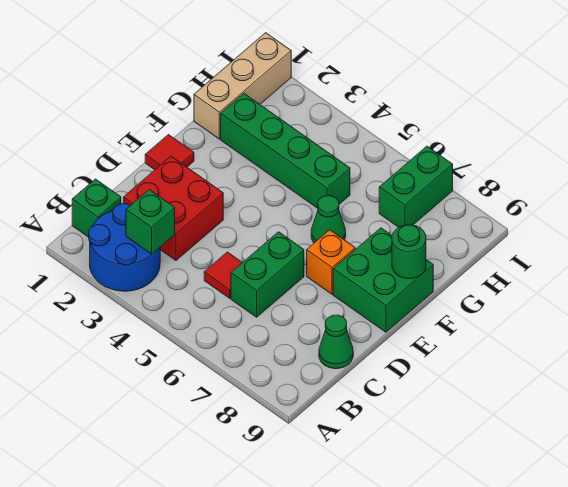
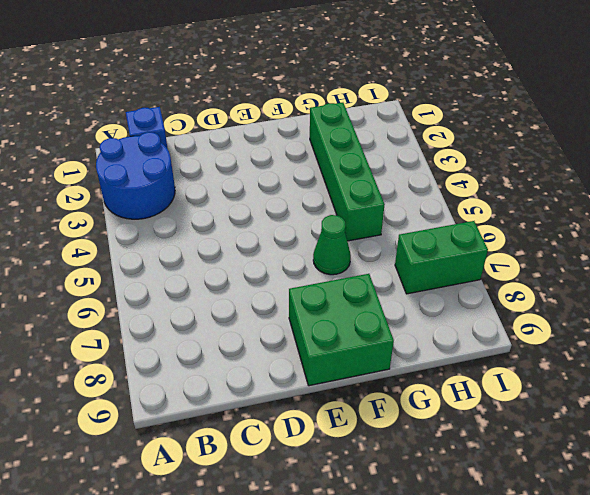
blue 1x1 brick [126,107,168,149] -> green 1x1 brick [72,179,121,237]
none -> red 2x2 brick [124,156,223,260]
none -> red 1x1 tile [204,252,242,298]
none -> green 1x2 brick [231,232,304,317]

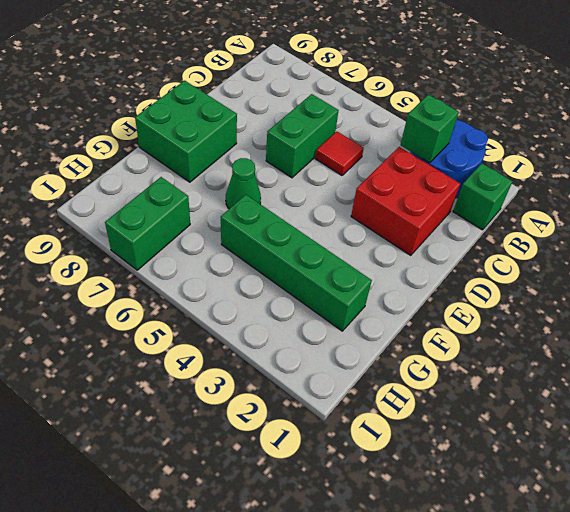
none -> green 1x1 cone [319,315,353,369]
none -> red 1x1 tile [145,135,194,170]
none -> orange 1x1 brick [307,230,355,294]

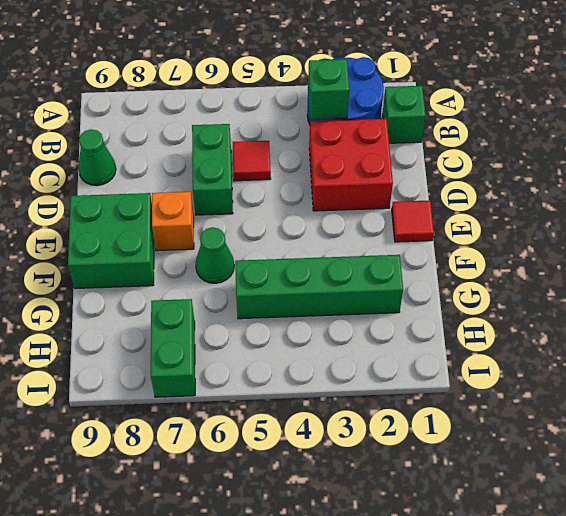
none -> tan 1x3 brick [194,33,291,139]
none -> green 1x1 round brick [392,225,426,279]

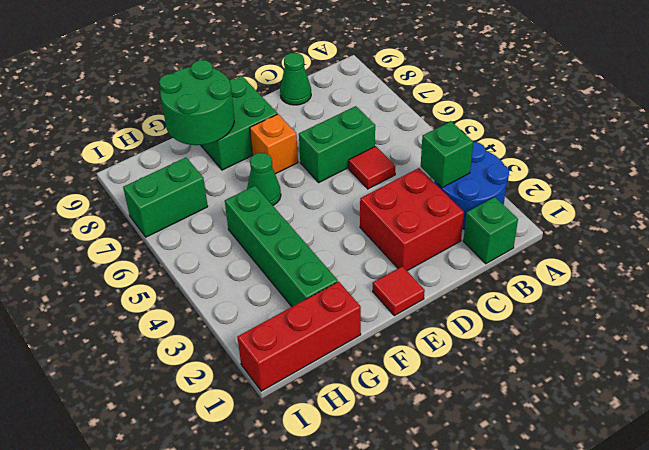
green 2x2 round brick [159,60,234,145] -> green 1x1 round brick [392,225,426,279]
red 1x3 brick [237,282,361,391] -> tan 1x3 brick [194,33,291,139]

